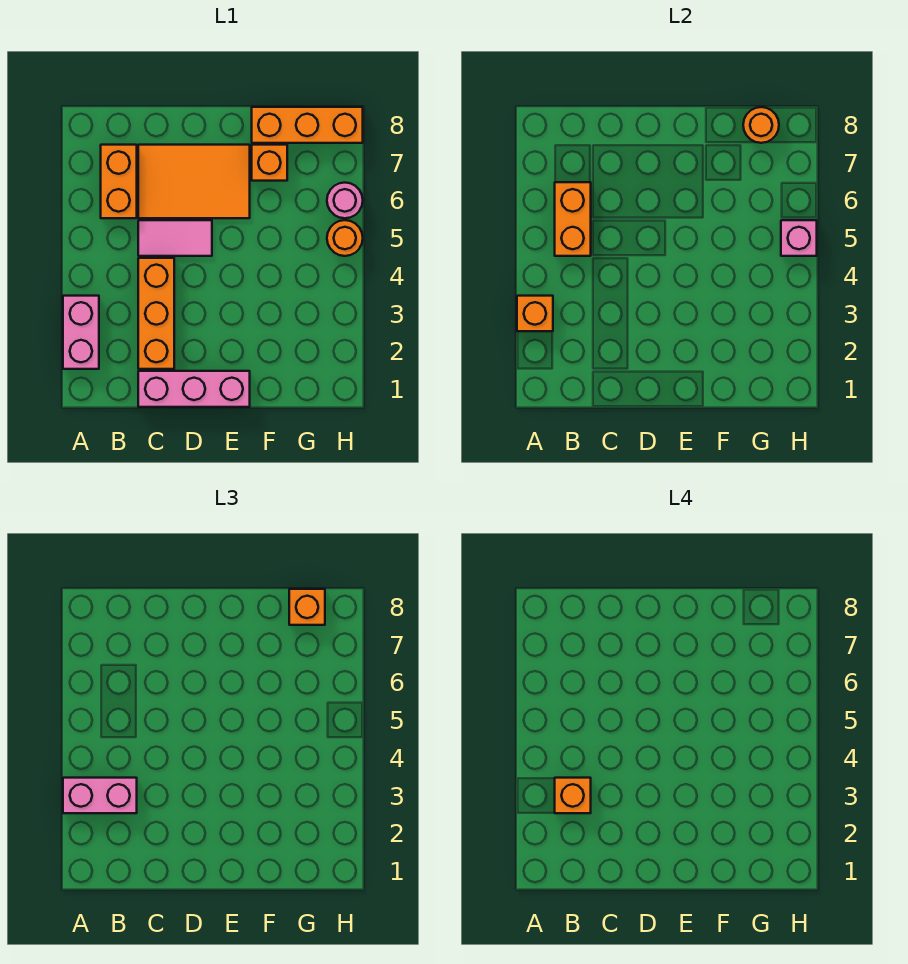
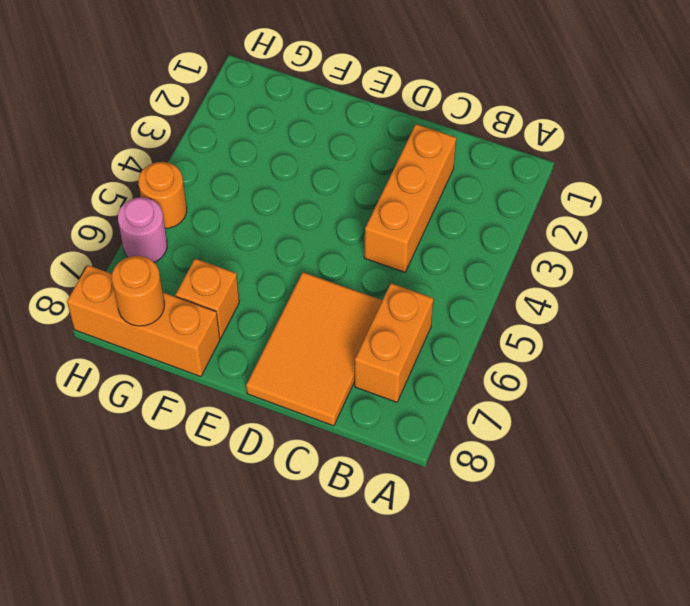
orange 2x3 tile [246,272,382,426] -> orange 2x3 tile turned to [138,145,250,218]
none -> pink 1x2 brick [63,296,99,369]
none -> pink 1x3 brick [138,371,250,407]
none -> pink 1x2 tile [138,220,212,256]

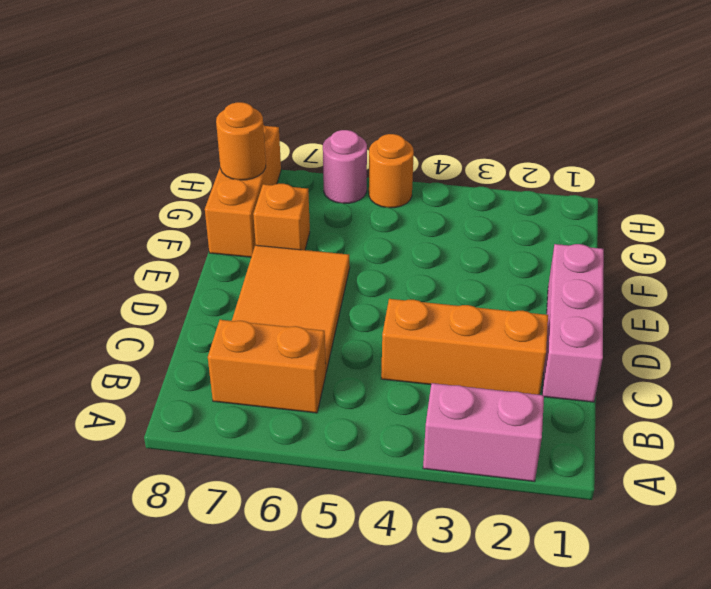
none -> pink 1x2 tile [138,220,212,256]
none -> orange 1x1 brick [517,296,553,331]
none -> orange 1x2 brick [555,182,591,256]

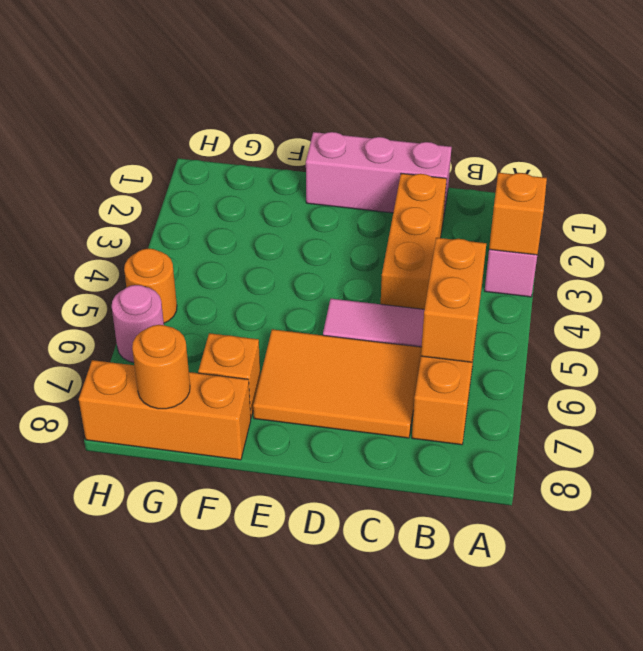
none -> pink 1x1 brick [781,220,817,256]
none -> pink 1x2 brick [63,778,137,813]
none -> orange 1x1 brick [289,589,325,625]

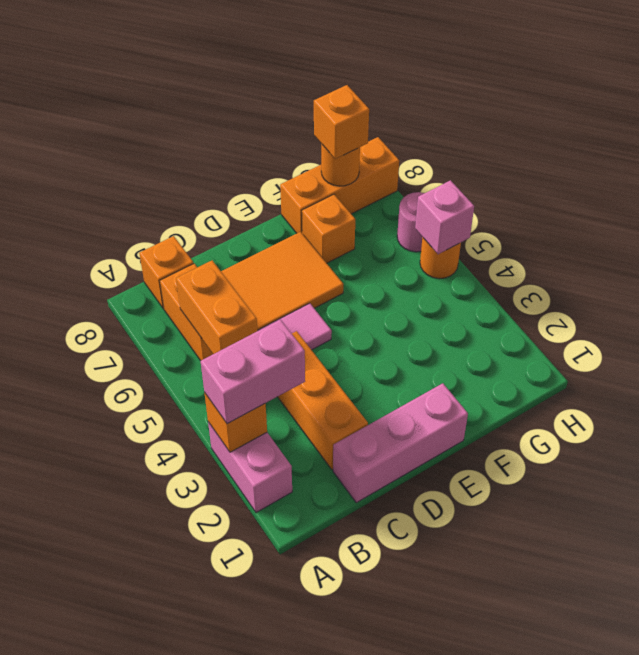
orange 1x1 brick [139,236,194,308] -> orange 1x1 brick moved to [555,778,591,813]

